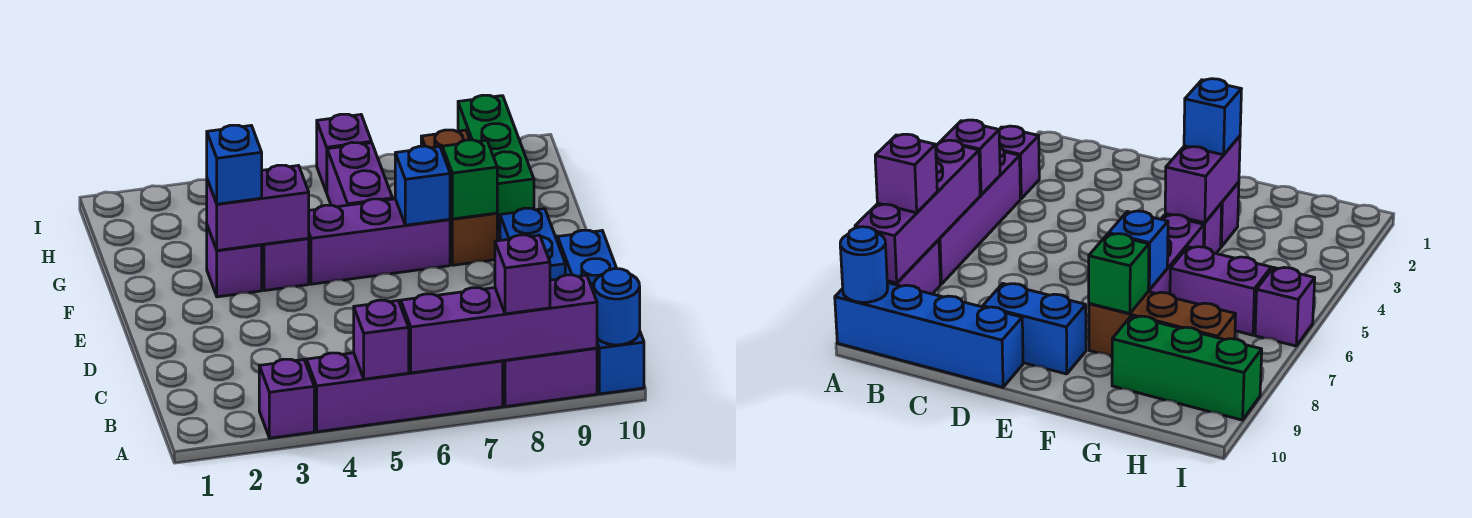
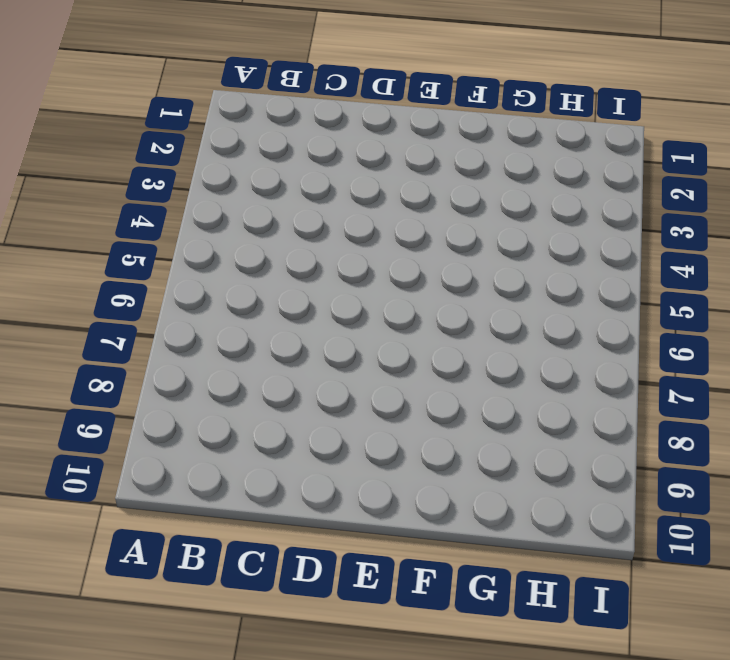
none -> purple 1x1 brick [259,359,314,438]
none -> purple 1x4 brick [307,353,503,432]
none -> purple 1x2 brick [503,348,597,407]

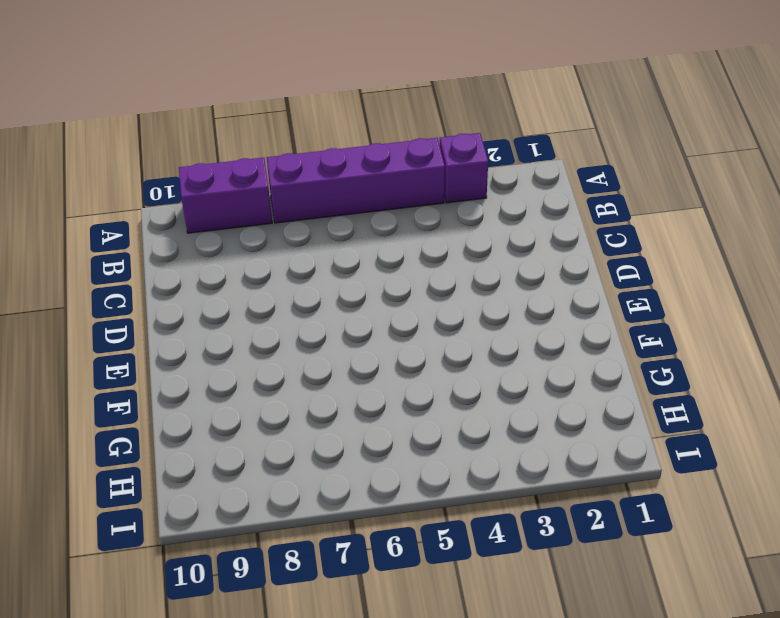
none -> blue 1x4 brick [558,230,644,394]
none -> blue 1x2 brick [500,208,565,280]
none -> purple 1x1 brick [207,226,262,297]

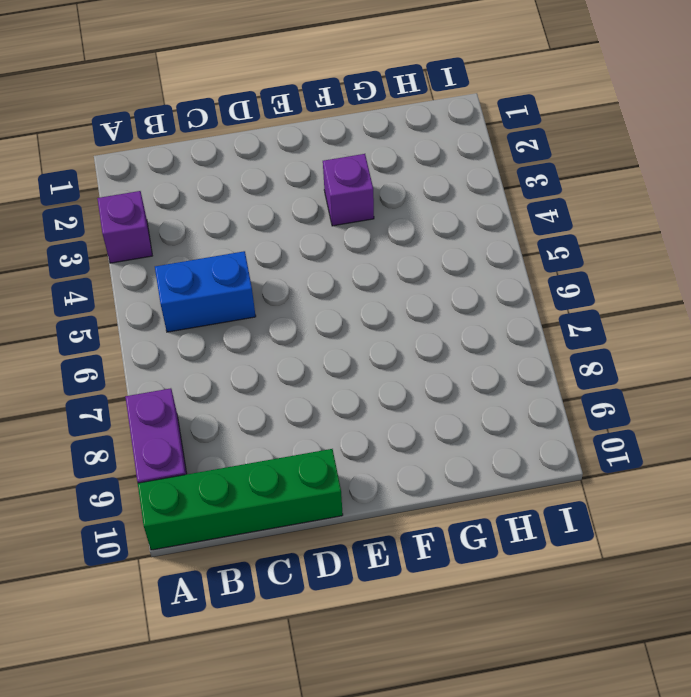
green 1x4 brick [138,449,343,550] -> blue 1x4 brick [558,230,644,394]
blue 1x2 brick [155,251,256,332] -> blue 1x2 brick moved to [500,208,565,280]
none -> purple 1x4 brick [307,353,503,432]
none -> purple 1x1 brick [262,238,309,291]
none -> purple 1x3 brick [308,199,450,284]

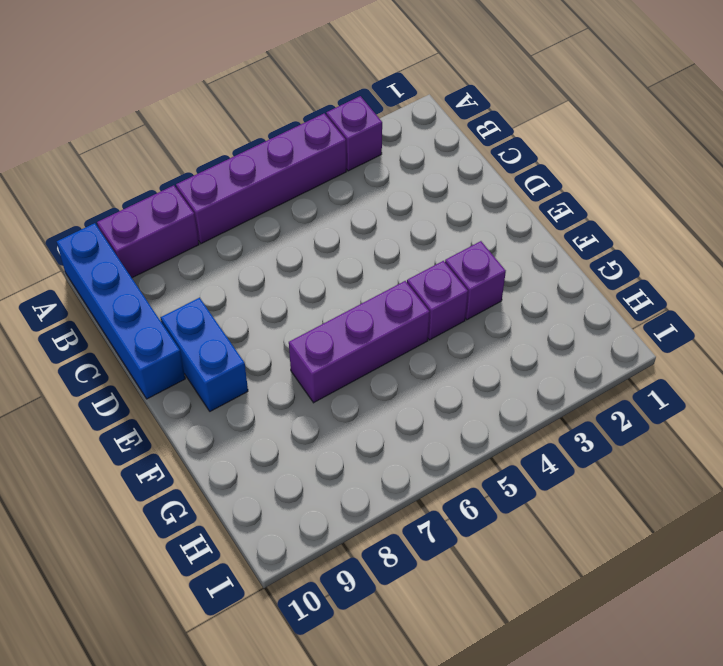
none -> brown 1x3 brick [421,130,497,265]
none -> purple 1x2 brick [327,142,393,207]
none -> green 1x3 brick [458,95,534,230]

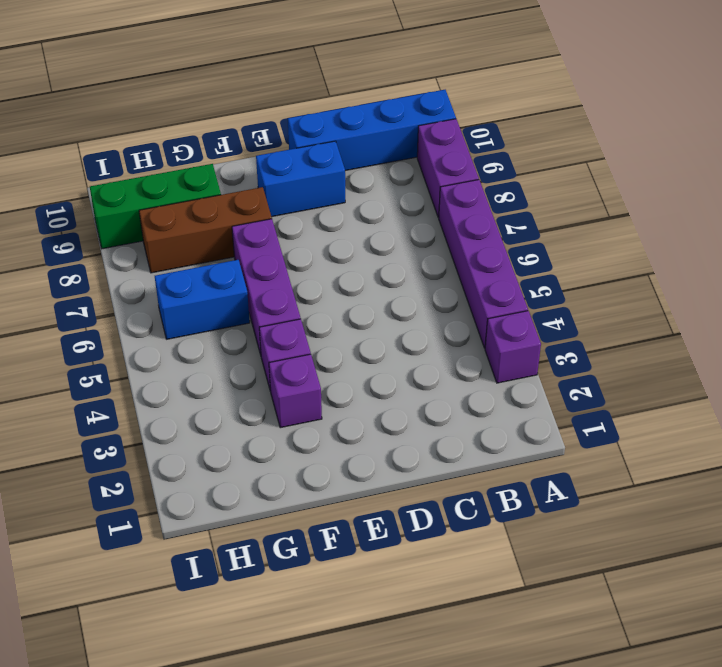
blue 1x2 brick [155,260,250,339] -> purple 1x2 brick [327,142,393,207]
none -> purple 1x1 brick [317,114,371,193]
none -> purple 1x1 brick [354,300,409,379]
none -> purple 1x4 brick [401,275,597,373]

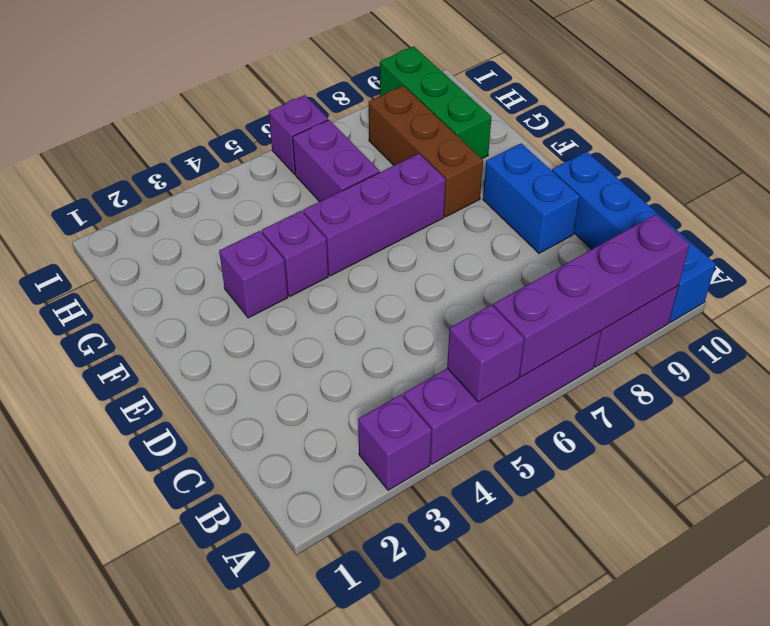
none -> blue 1x1 round brick [594,269,640,345]
none -> purple 1x2 brick [207,165,309,250]
none -> blue 1x1 brick [395,146,450,225]

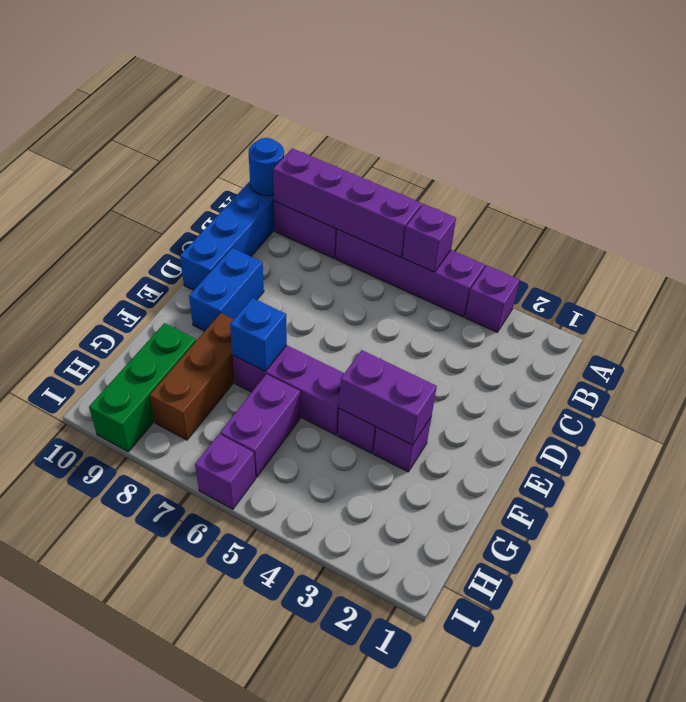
none -> green 1x1 brick [442,140,497,219]
none -> purple 1x1 brick [495,235,550,314]
none -> blue 1x1 brick [207,125,262,204]

